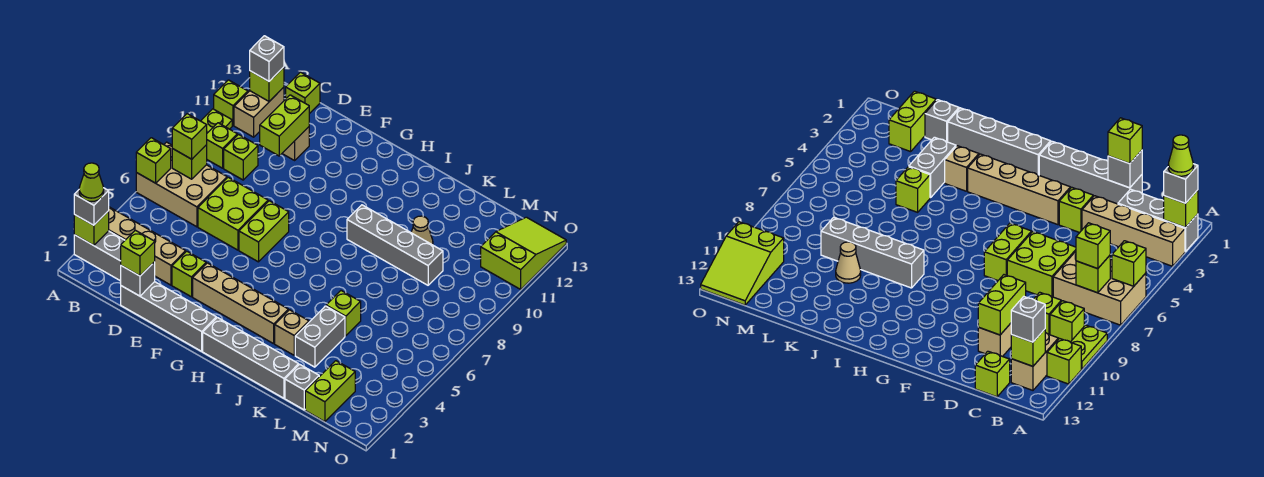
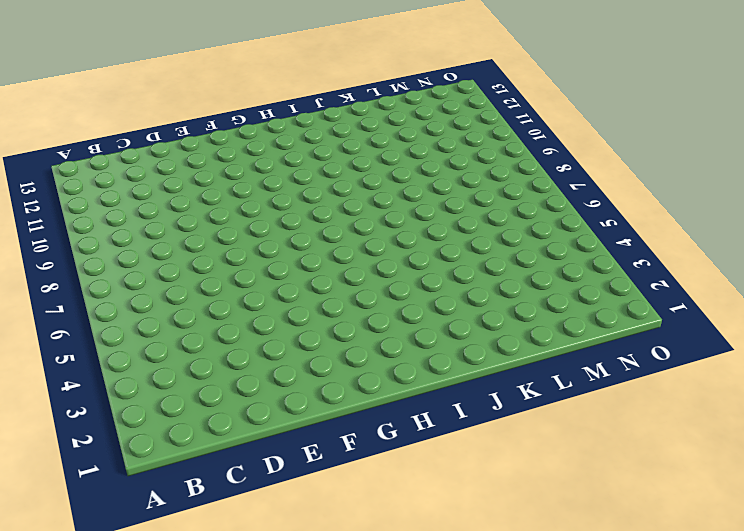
none -> grey 1x3 brick [74,231,125,281]
none -> tan 1x4 brick [109,207,186,285]
none -> tan 2x3 brick [136,142,227,227]
none -> lime 1x2 plate [201,109,232,133]

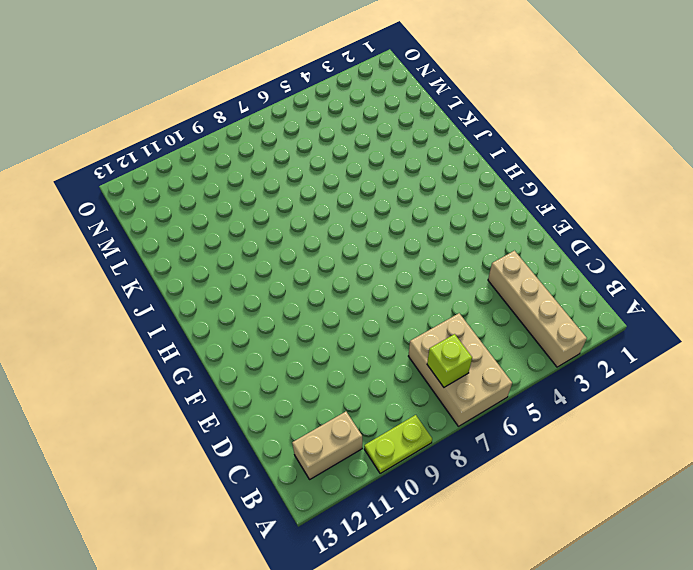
none -> grey 1x3 brick [74,231,125,281]
none -> lime 1x1 brick [214,80,248,125]
none -> lime 1x1 brick [207,123,237,168]
none -> lime 1x1 brick [224,135,258,180]

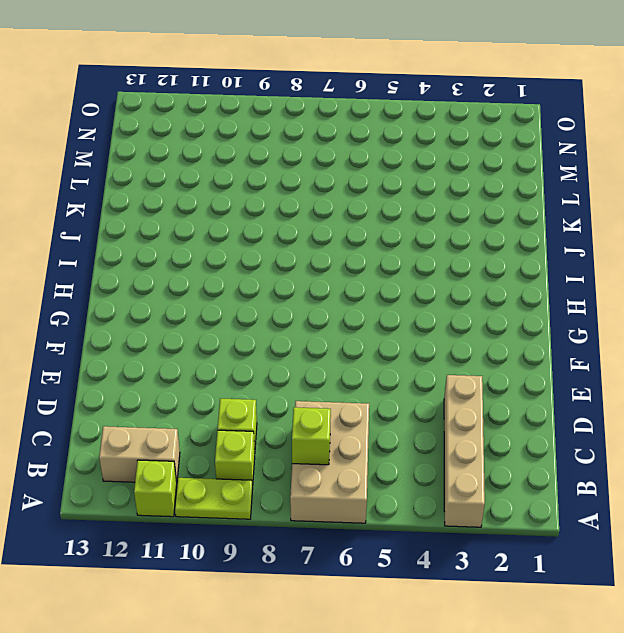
none -> grey 1x3 brick [74,231,125,281]
none -> lime 1x1 brick [286,72,320,114]
none -> grey 1x4 brick [121,282,216,351]
none -> lime 2x2 brick [198,177,268,250]

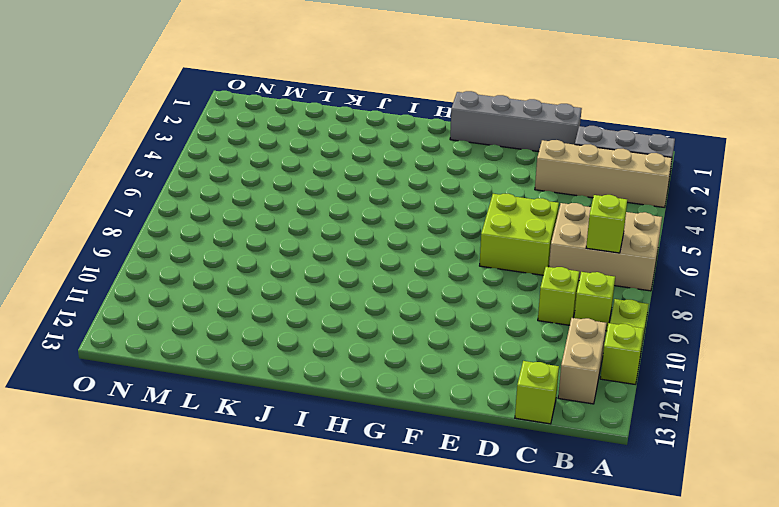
none -> tan 1x1 brick [282,127,309,160]
none -> lime 1x1 brick [172,251,206,297]
none -> tan 1x4 brick [193,263,288,344]
none -> lime 1x2 brick [239,201,289,262]

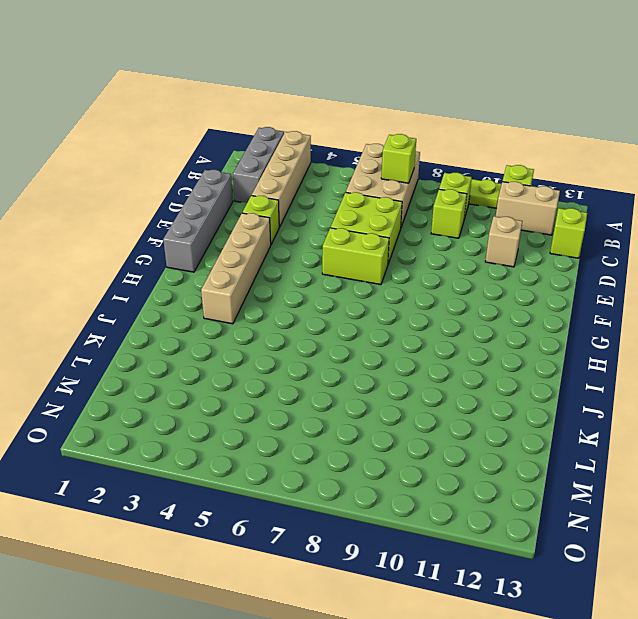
none -> grey 1x4 brick [203,318,299,398]
none -> grey 1x4 brick [347,205,443,285]
none -> tan 1x1 brick [275,310,309,355]
none -> grey 1x2 brick [295,306,345,367]

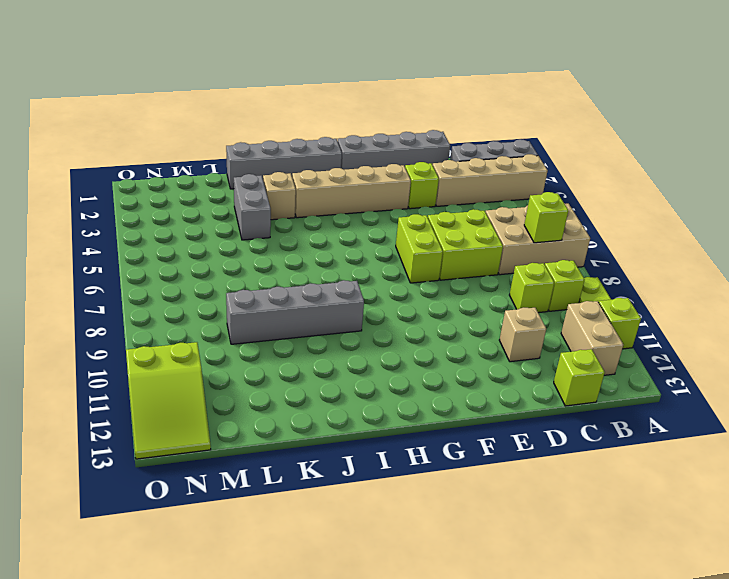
none -> lime 1x1 brick [326,291,361,336]
none -> tan 1x1 cone [411,216,433,245]
none -> grey 1x1 brick [285,364,319,410]
none -> lime 1x2 brick [305,361,355,422]

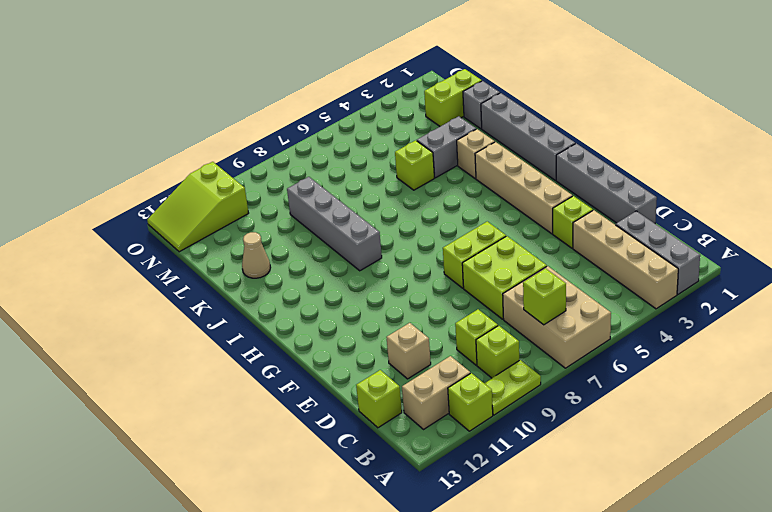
tan 1x1 cone [242,232,271,278] -> tan 1x1 cone moved to [411,216,433,245]
none -> lime 1x1 brick [74,211,109,245]
none -> lime 1x1 brick [136,138,171,183]
none -> lime 1x1 brick [250,67,284,101]
none -> grey 1x1 brick [121,262,155,296]

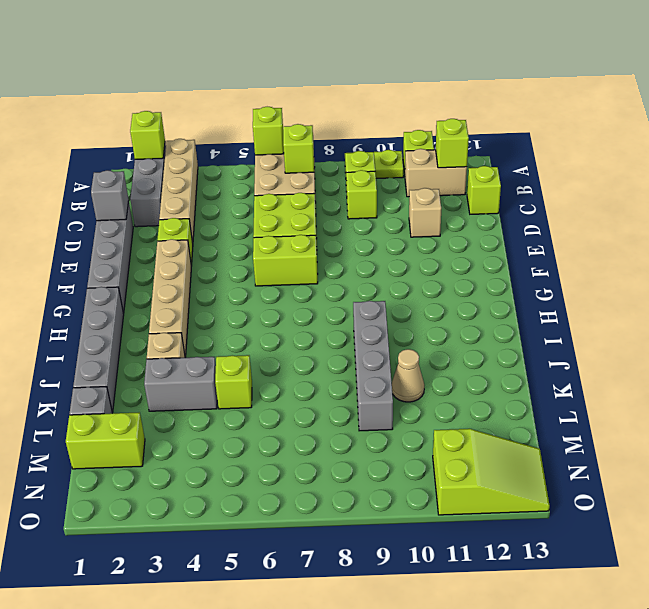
none -> lime 1x2 brick [260,95,309,156]
none -> grey 1x1 brick [74,188,109,225]
none -> lime 1x1 brick [172,114,207,159]
none -> grey 1x1 brick [250,36,284,81]

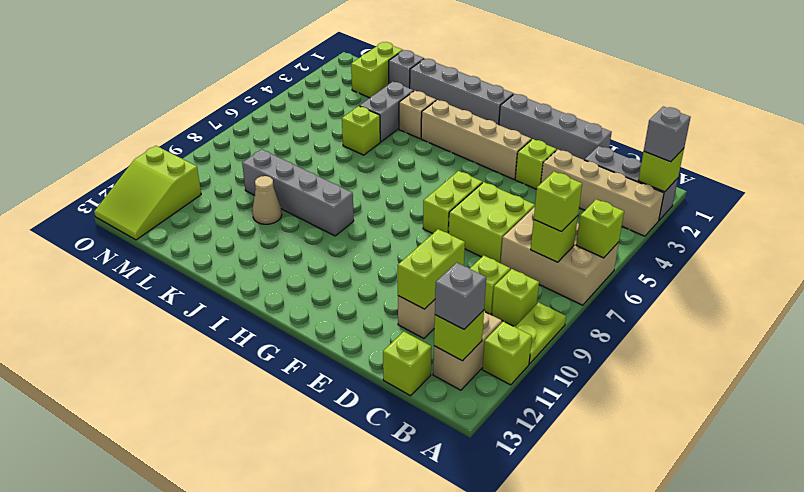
none -> grey 1x1 brick [121,262,155,296]
none -> lime 1x1 brick [121,230,155,276]
none -> lime 1x1 cone [79,163,104,202]

